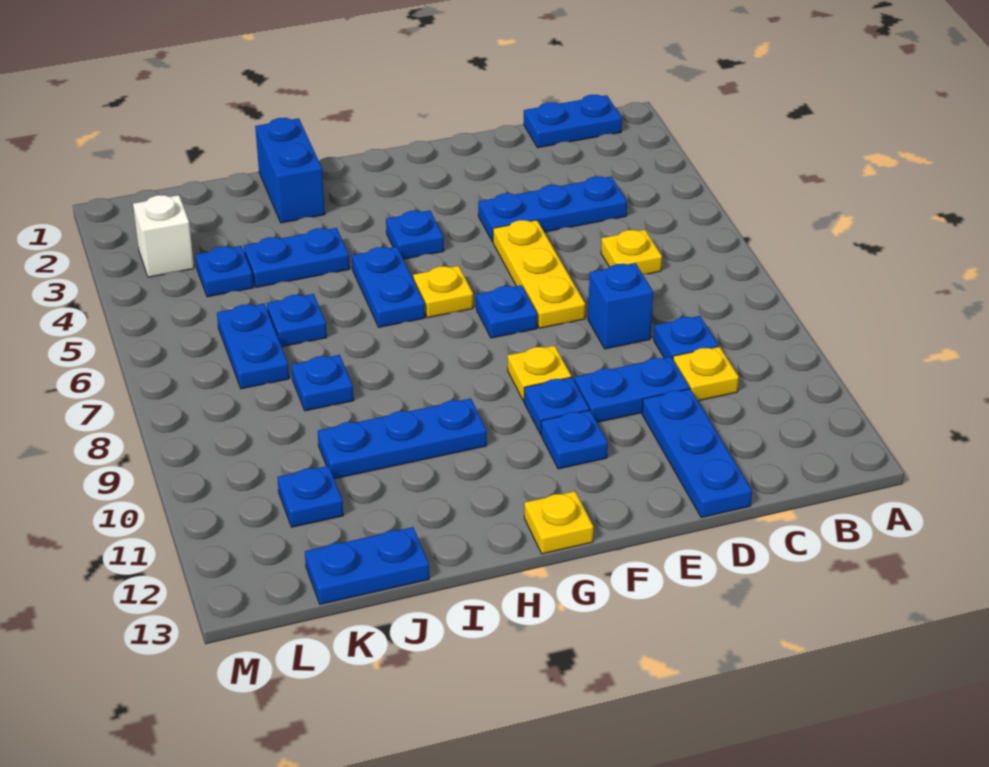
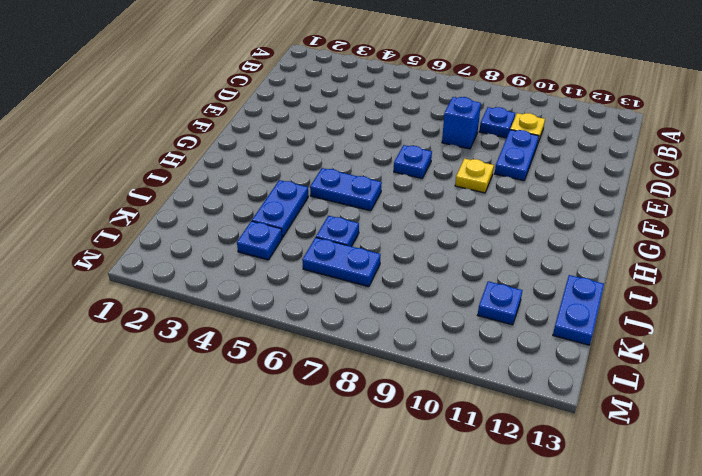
none -> blue 1x2 plate [524,95,622,148]
none -> blue 1x3 plate [478,176,627,242]
none -> yellow 1x1 plate [601,230,662,274]

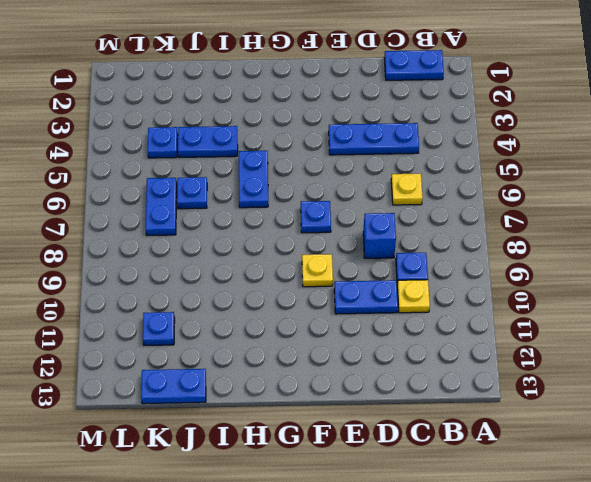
none -> blue 1x3 plate [642,389,752,518]
none -> yellow 1x3 plate [493,220,585,328]
none -> blue 1x1 plate [524,377,589,434]

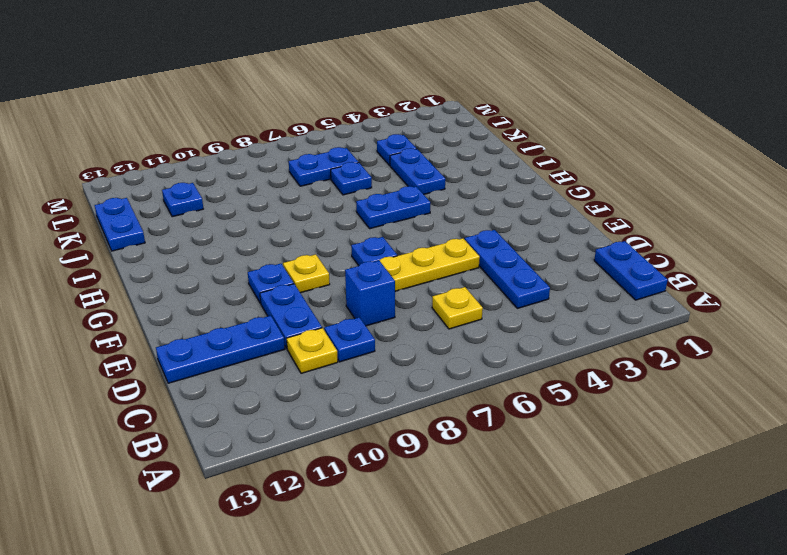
none -> blue 1x1 plate [541,410,608,469]
none -> blue 1x1 plate [386,210,444,259]
none -> yellow 1x1 plate [413,266,473,318]

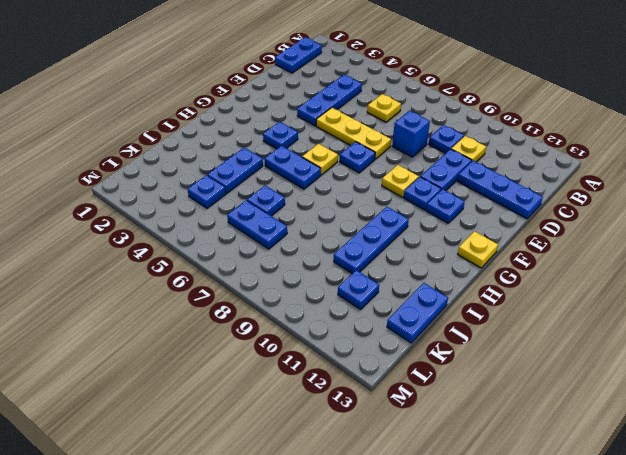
none -> blue 1x2 brick [255,118,325,223]
none -> blue 1x1 plate [291,355,354,411]
none -> white 1x1 brick [133,195,194,277]

